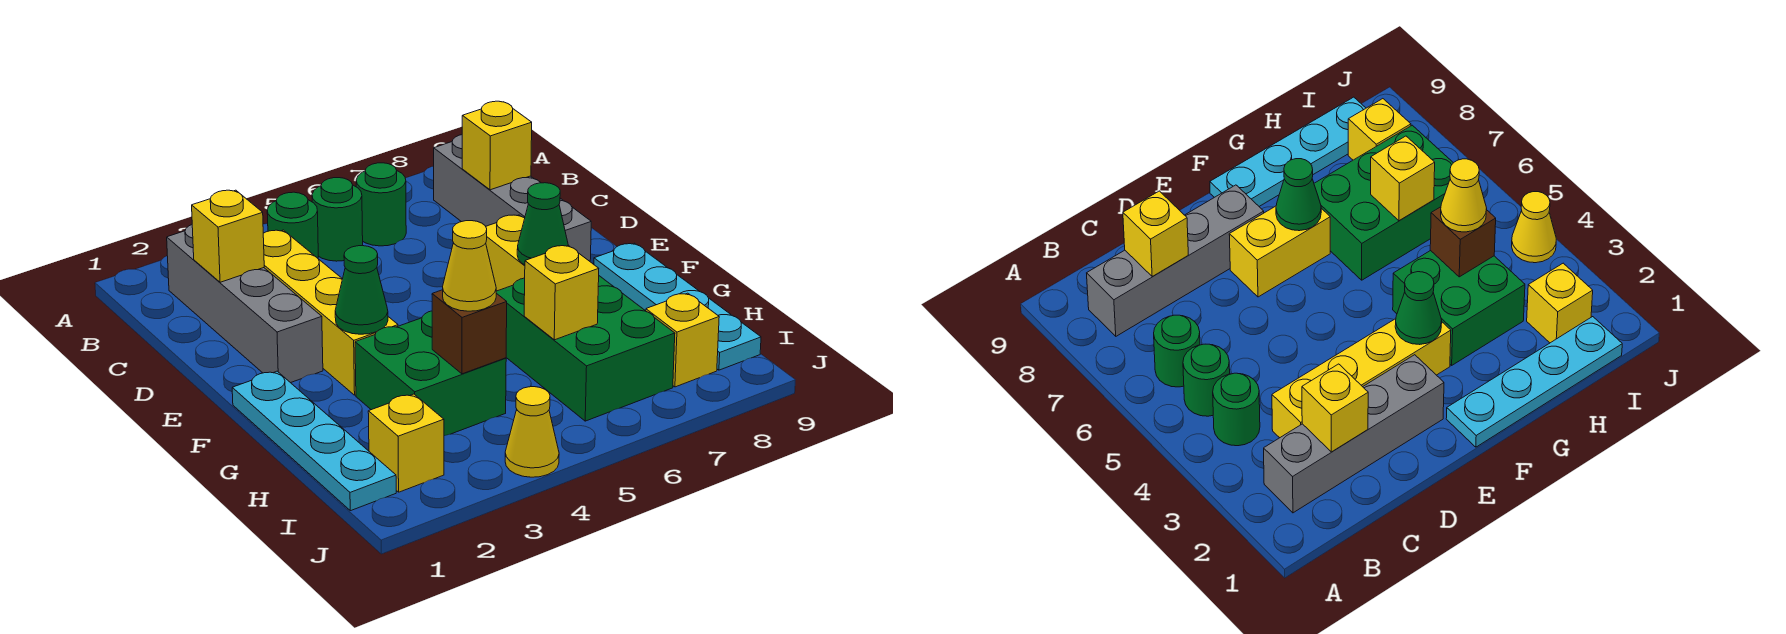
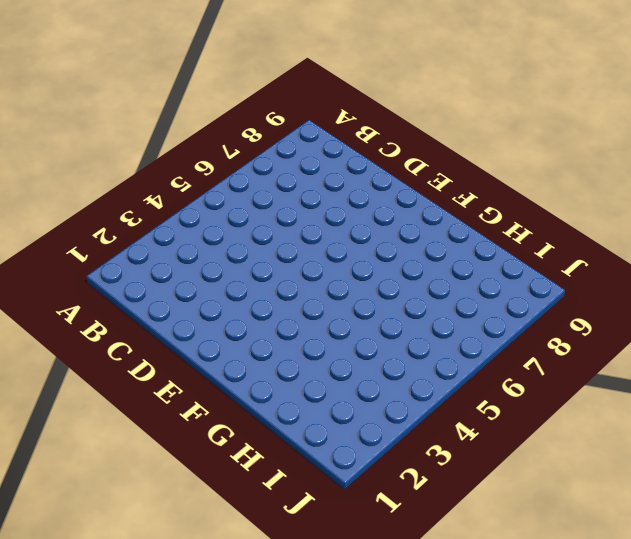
none -> grey 1x4 brick [167,225,323,383]
none -> green 1x1 round brick [267,192,318,258]
none -> green 1x1 round brick [312,178,363,261]

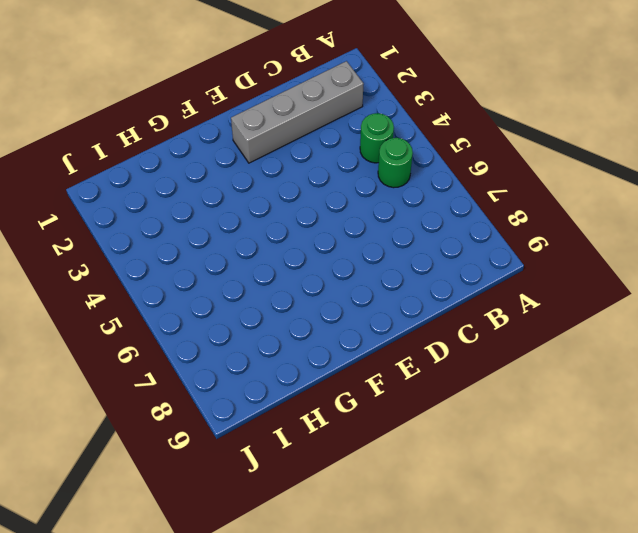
none -> green 1x1 round brick [356,163,406,246]
none -> grey 1x4 brick [434,135,591,261]
none -> yellow 1x4 brick [263,230,398,395]

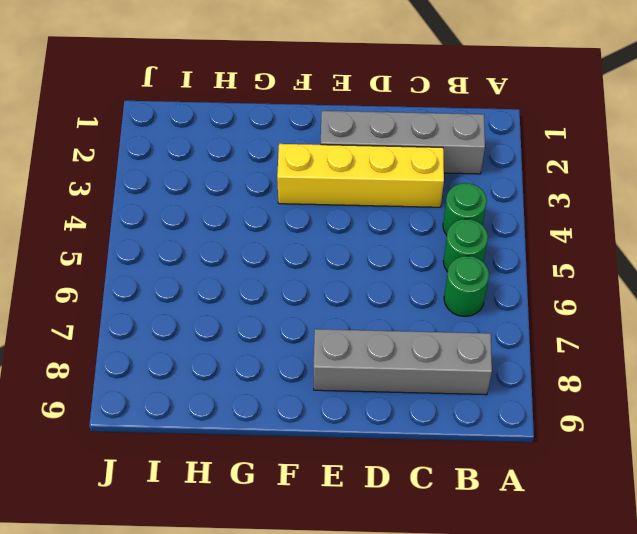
none -> yellow 1x2 brick [486,215,525,291]
none -> cyan 1x4 plate [232,371,396,511]
none -> cyan 1x4 plate [594,243,761,370]

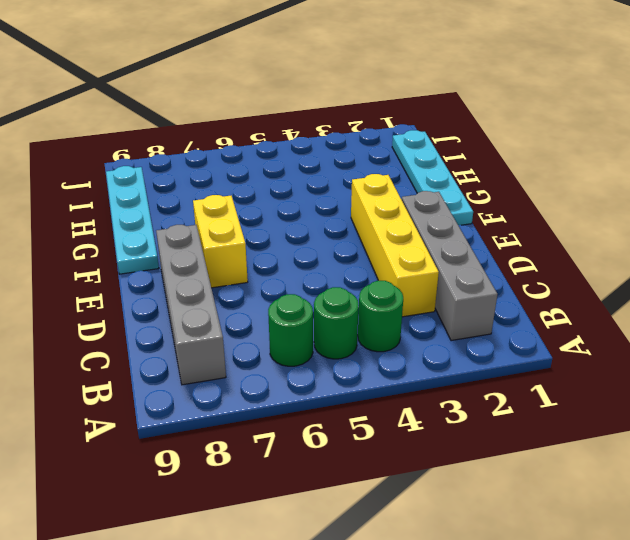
none -> green 2x2 brick [355,311,506,436]
none -> green 2x3 brick [496,276,675,421]
none -> yellow 1x1 brick [368,394,444,492]

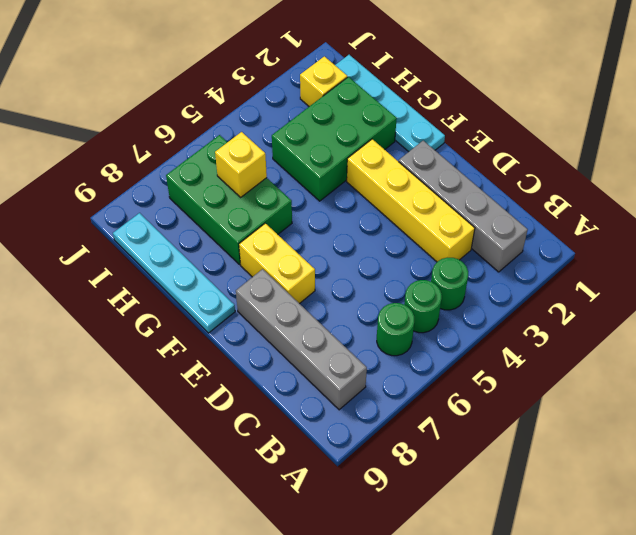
green 2x3 brick [272,77,397,201] -> green 2x2 brick [355,311,506,436]
none -> yellow 1x1 brick [646,293,719,387]
none -> yellow 1x1 cone [505,387,559,477]
none -> yellow 1x1 brick [192,190,264,282]

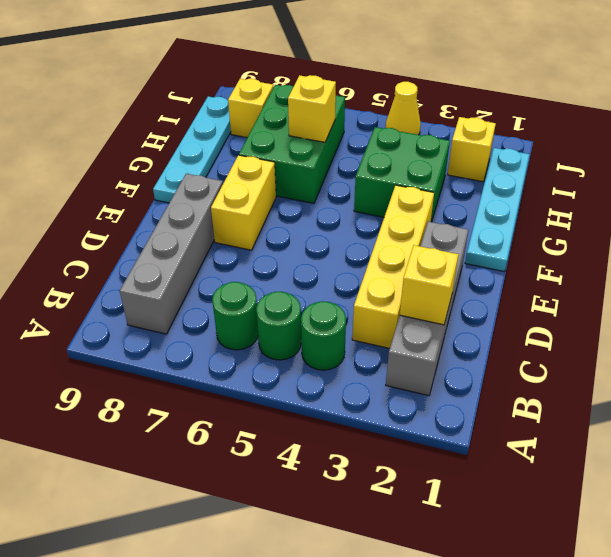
none -> yellow 1x1 brick [462,101,532,190]
none -> green 1x1 cone [335,246,388,334]
none -> green 1x1 cone [517,183,568,265]

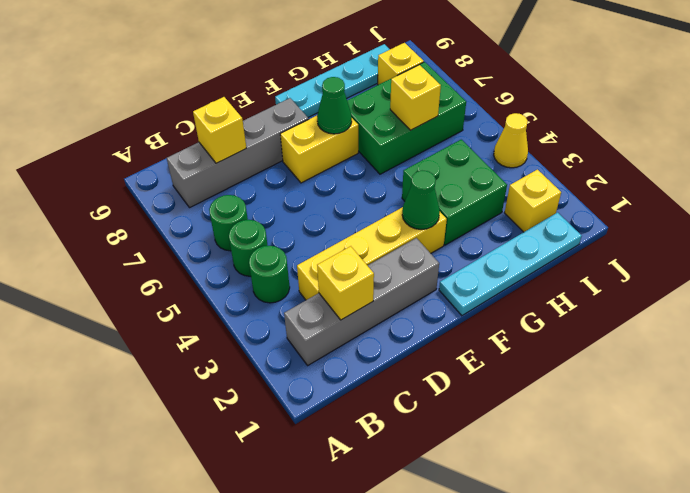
none -> brown 1x1 brick [432,290,507,374]
none -> yellow 1x1 cone [443,221,496,311]

